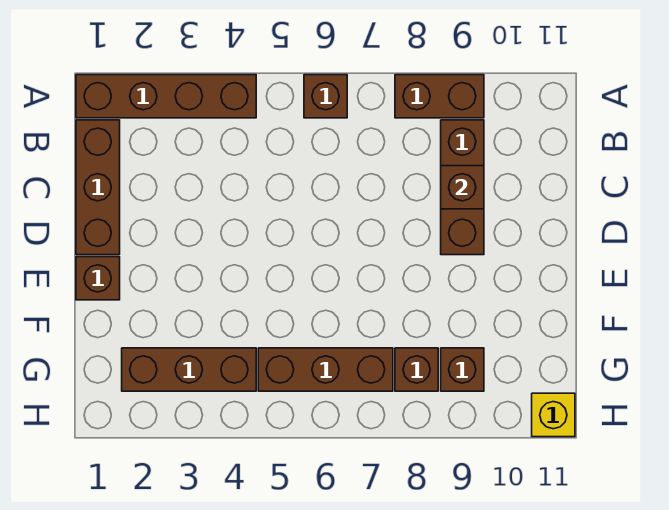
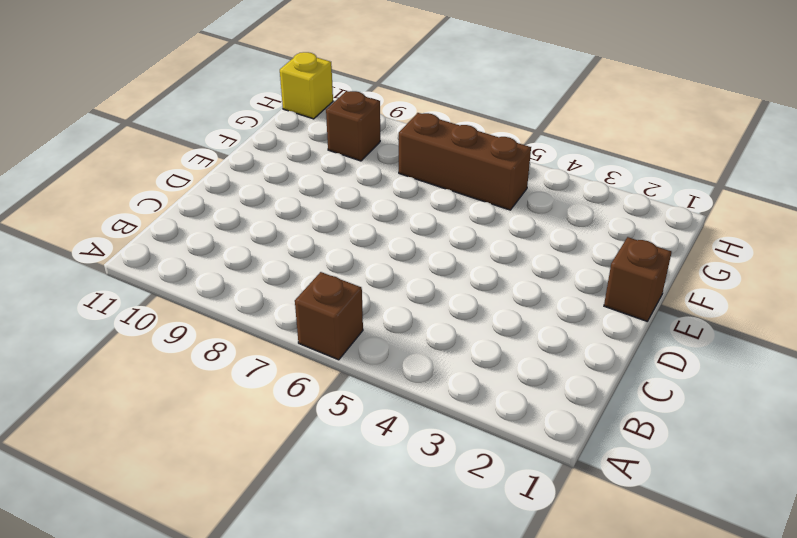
none -> brown 1x4 brick [76,75,256,118]
none -> brown 1x2 brick [395,75,484,118]
none -> brown 1x3 brick [76,120,120,255]

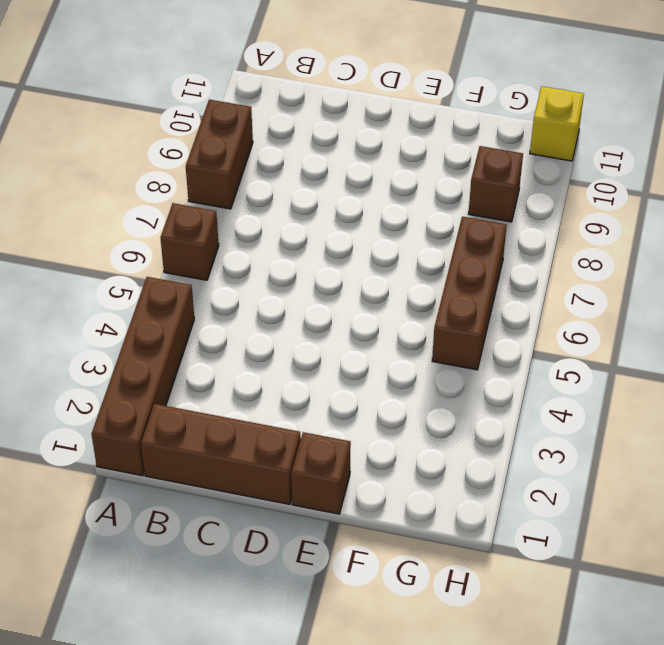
none -> brown 1x3 brick [441,120,484,255]
none -> brown 1x3 brick [122,348,256,391]
none -> brown 1x1 brick [395,348,438,391]

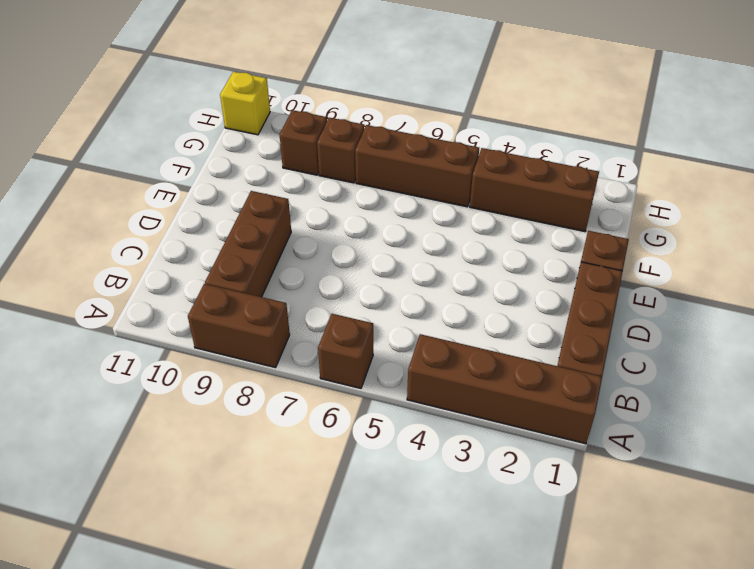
none -> brown 1x1 brick [441,166,484,209]

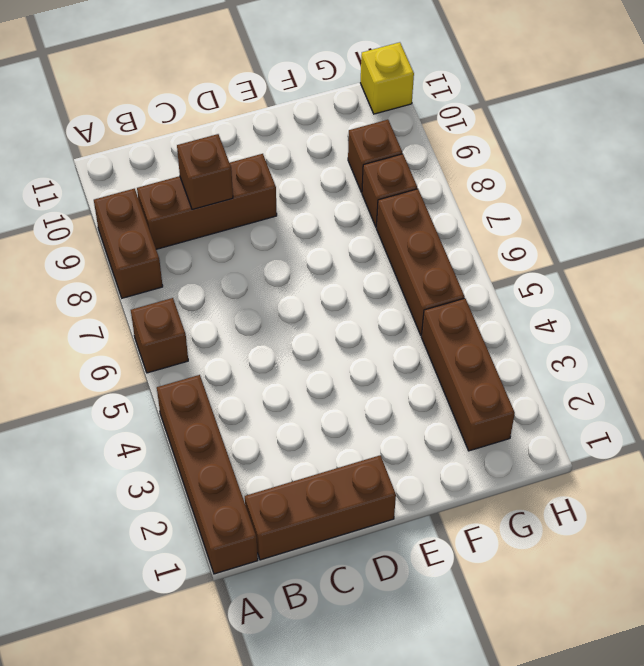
none -> brown 1x1 brick [76,257,120,300]

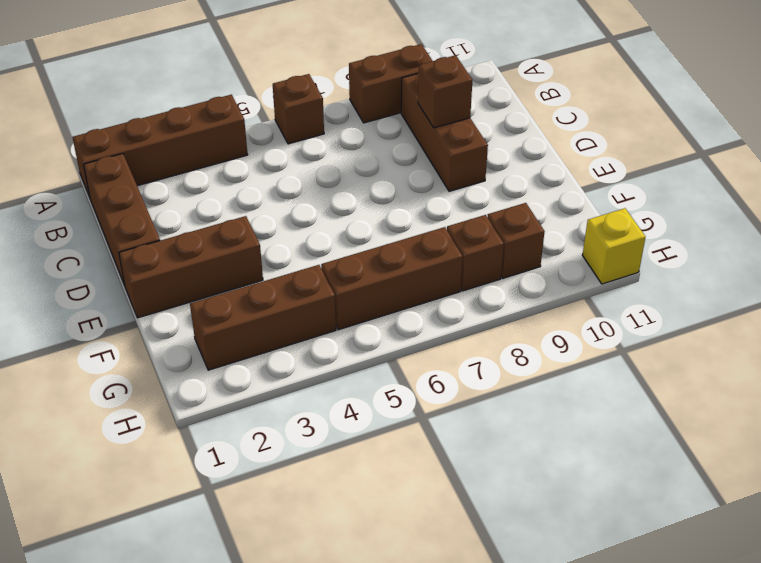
brown 1x3 brick [119,216,263,318] -> brown 1x1 brick [76,257,120,300]

